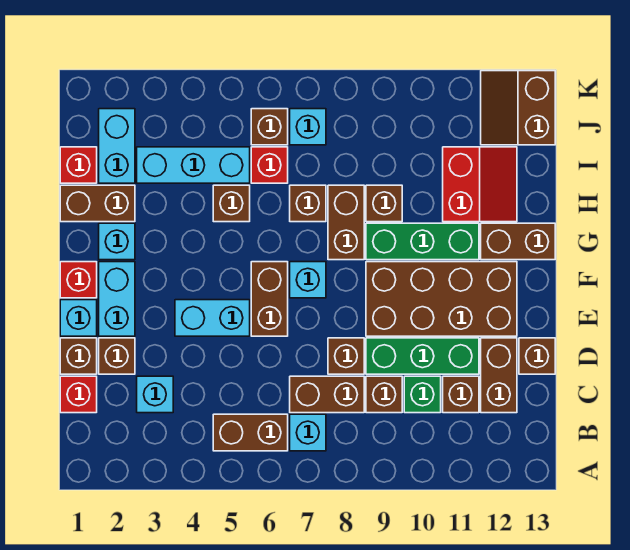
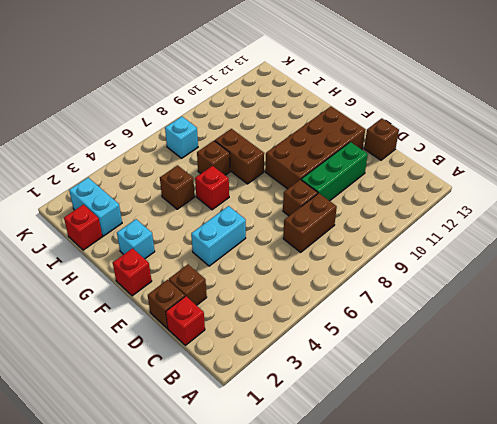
red 1x1 brick [195,166,229,210] -> red 1x1 brick moved to [251,147,288,183]
none -> brown 1x2 brick [213,414,288,451]
none -> cyan 1x1 brick [290,414,326,451]
none -> cyan 1x1 brick [137,376,173,413]
none -> brown 1x1 brick [366,376,402,413]

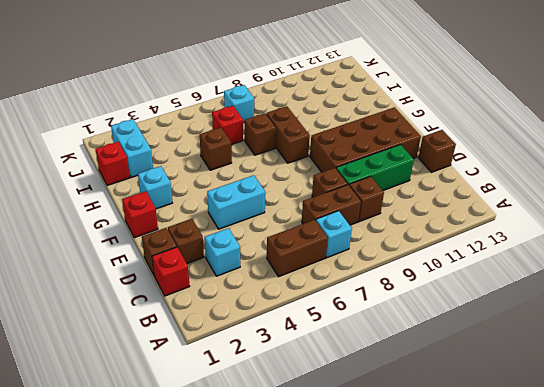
none -> green 1x1 brick [404,376,441,413]
none -> brown 1x1 brick [443,376,479,413]
none -> brown 1x2 brick [481,338,517,413]
none -> cyan 1x1 brick [60,300,97,336]

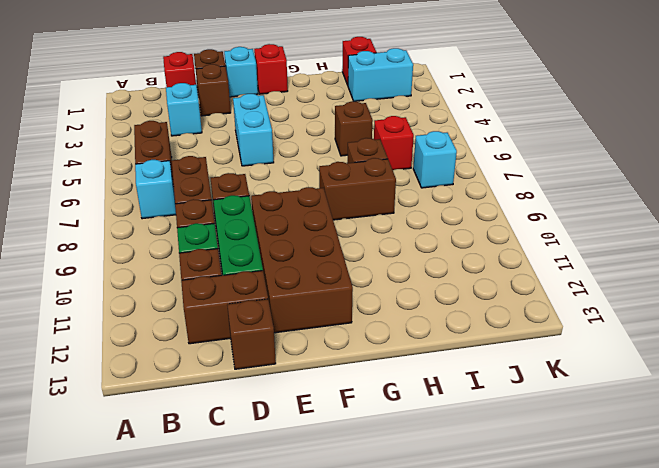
none -> cyan 1x2 brick [99,262,135,336]
none -> brown 1x2 brick [251,262,288,336]
none -> cyan 1x1 brick [290,262,326,298]
none -> cyan 1x1 brick [99,223,135,260]

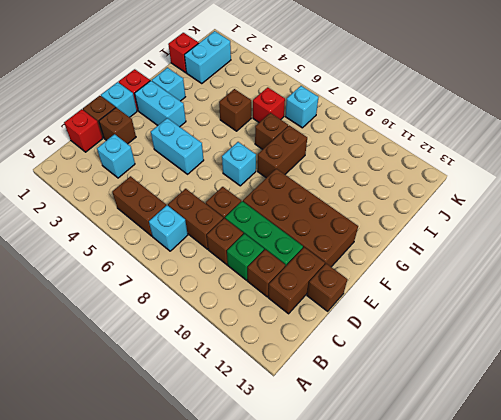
cyan 1x2 brick [135,81,186,127] -> cyan 1x2 brick turned to [99,262,135,336]
none -> brown 1x2 brick [251,262,288,336]
none -> green 1x3 brick [366,223,479,260]
none -> brown 1x2 brick [481,223,555,260]
none -> brown 1x2 brick [60,185,135,222]

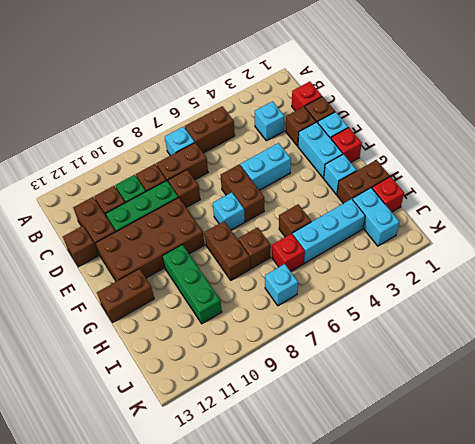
green 1x3 brick [162,245,222,324] -> green 1x3 brick turned to [366,223,479,260]
none -> brown 1x1 brick [366,185,402,222]
none -> red 2x2 slope [443,147,517,222]
none -> brown 1x1 brick [251,109,288,145]
none -> brown 2x2 slope [481,71,555,145]

